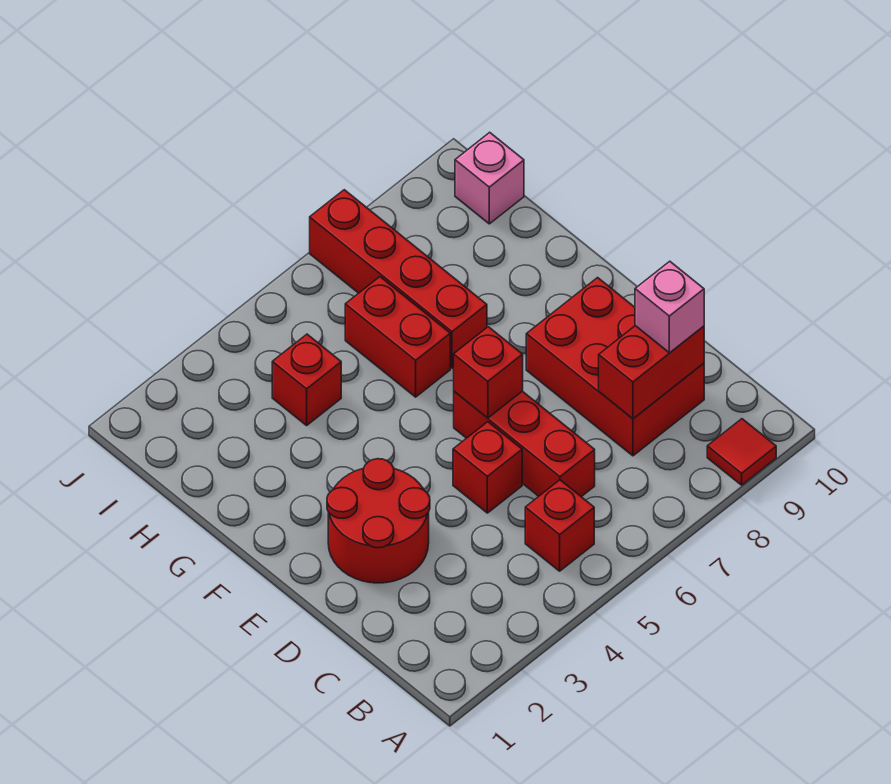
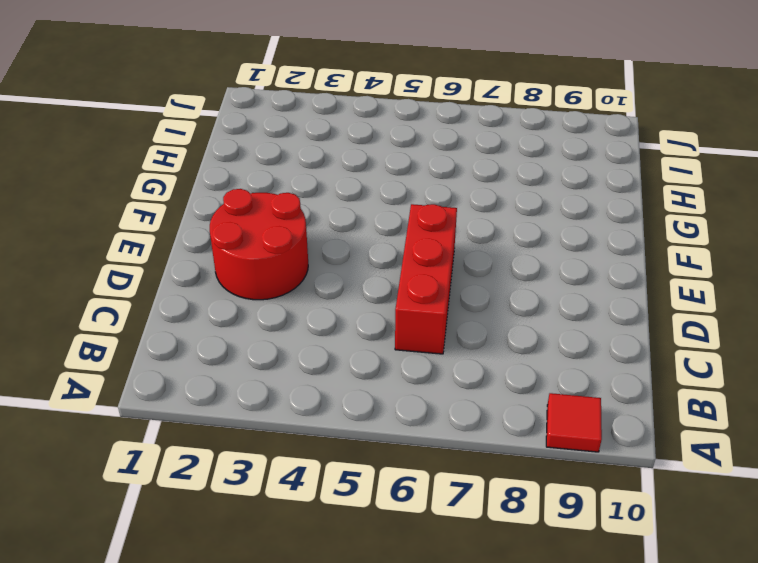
none -> red 1x1 brick [525,480,594,571]
none -> red 2x3 brick [526,278,704,456]
none -> red 1x1 brick [453,422,522,513]

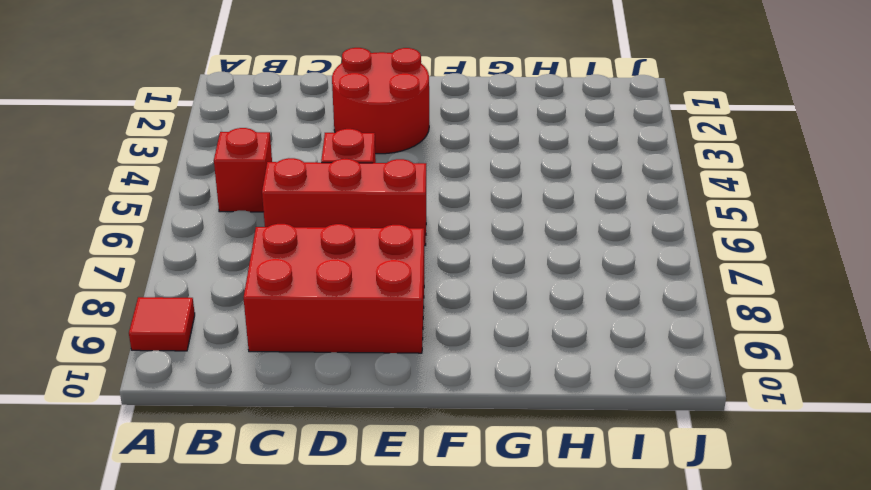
none -> red 1x2 brick [345,277,450,397]
none -> red 1x4 brick [310,190,487,368]
none -> red 1x1 brick [272,334,341,425]

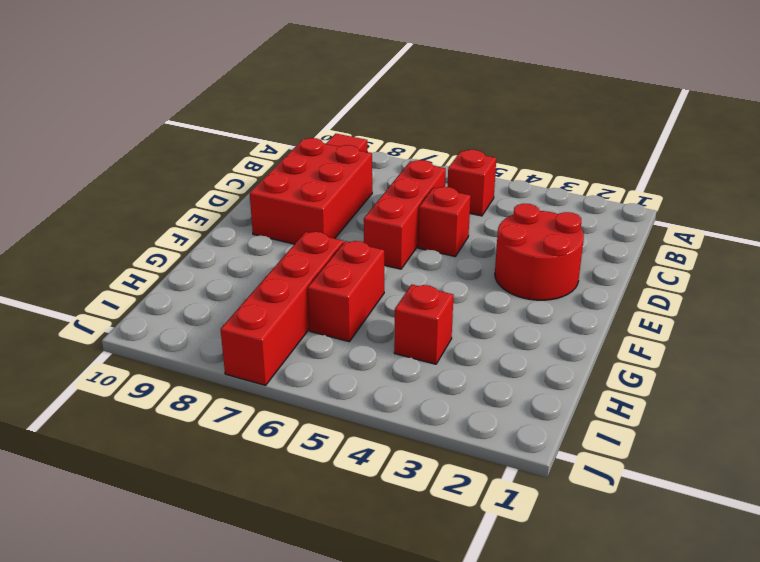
none -> pink 1x1 brick [455,132,524,224]
none -> red 1x2 brick [599,326,704,419]
none -> red 1x1 brick [454,327,523,418]

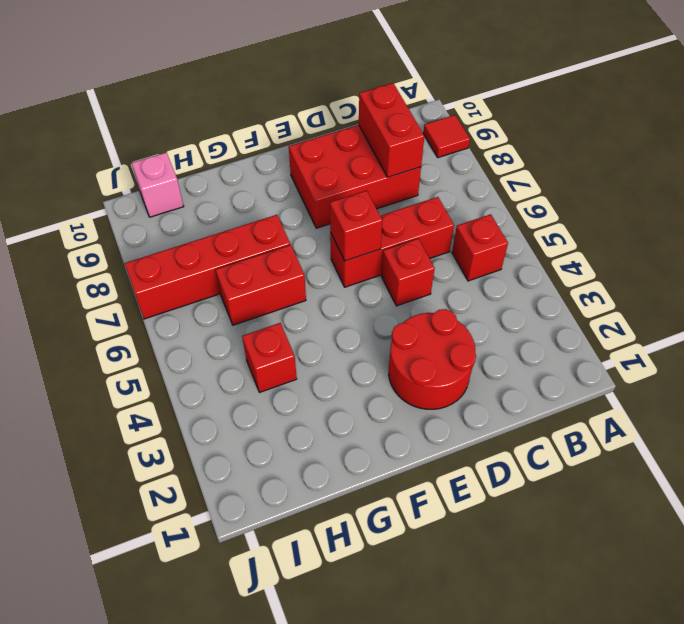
none -> pink 1x1 brick [635,261,704,353]

